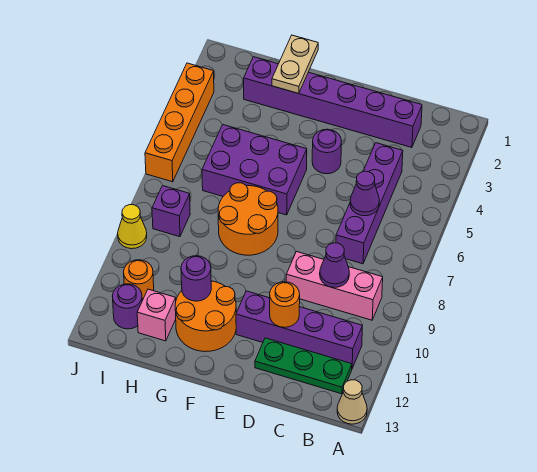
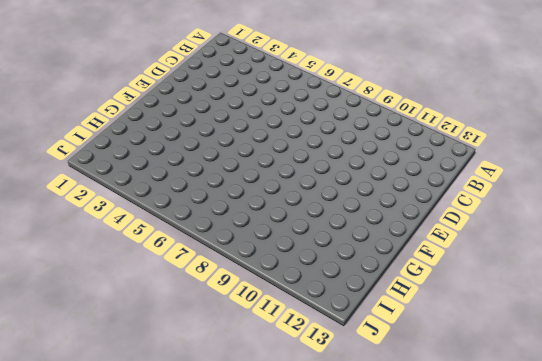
none -> tan 1x1 cone [337,380,367,424]
none -> pink 1x3 brick [286,252,383,320]
none -> purple 1x4 brick [236,291,362,368]

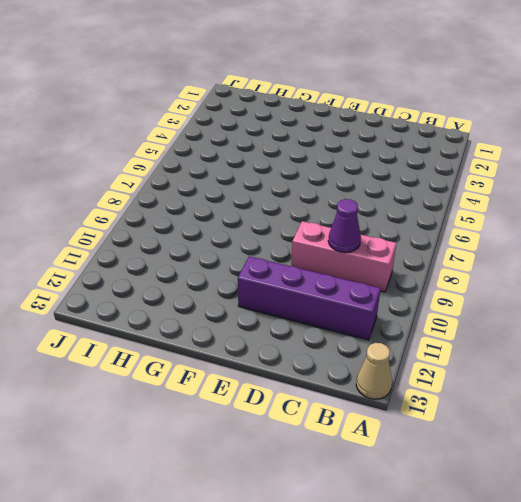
none -> green 1x3 plate [255,338,352,394]
none -> purple 1x6 brick [244,57,422,148]
none -> purple 1x4 brick [336,143,403,264]

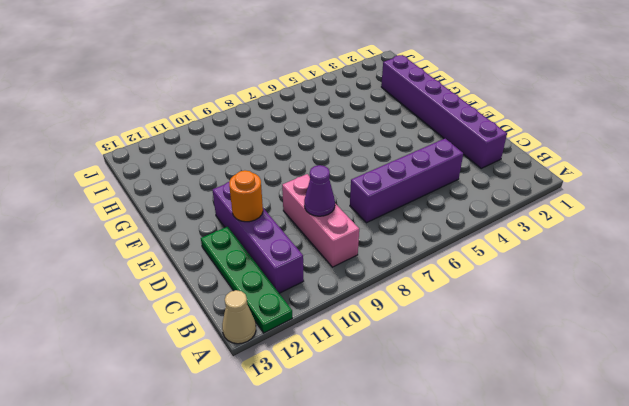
green 1x4 plate [201,227,292,333] -> green 1x3 plate [255,338,352,394]
none -> purple 1x1 round brick [312,129,341,174]
none -> purple 2x3 brick [202,125,307,215]
none -> orange 2x2 round brick [218,183,278,255]

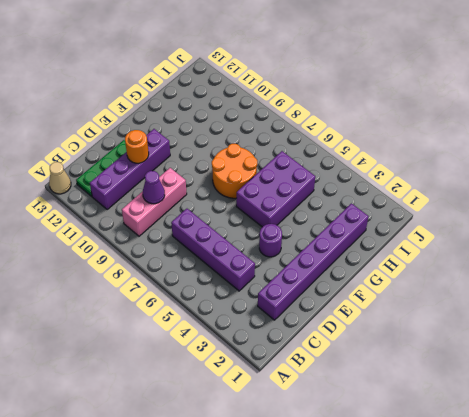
none -> orange 2x2 round brick [175,281,236,352]
none -> pink 1x1 brick [137,289,176,341]
none -> purple 1x1 brick [152,186,190,237]

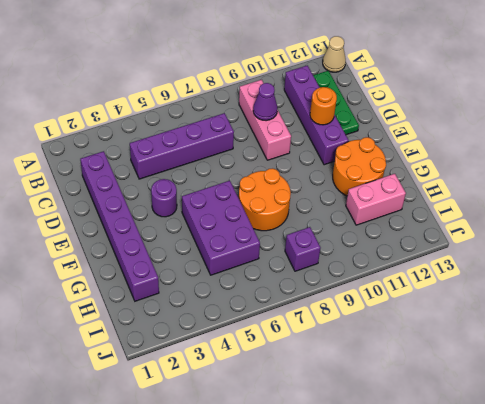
pink 1x2 brick [346,174,406,225] -> pink 1x1 brick [137,289,176,341]
none -> orange 1x1 round brick [124,260,154,300]
none -> purple 1x1 round brick [113,284,142,329]
none -> orange 1x4 brick [145,63,214,182]

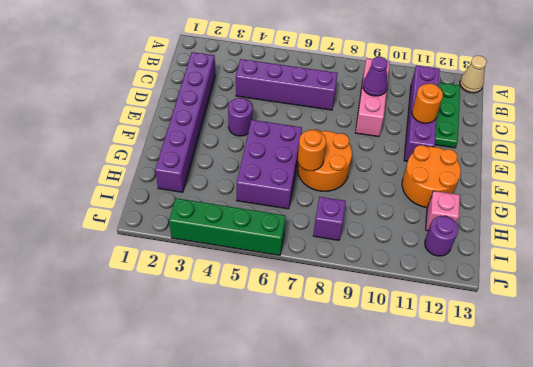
orange 1x1 round brick [298,130,326,171] -> orange 1x1 round brick moved to [124,260,154,300]
green 1x4 brick [169,198,286,255] -> orange 1x4 brick [145,63,214,182]
none -> yellow 1x1 cone [118,205,147,249]
none -> purple 1x1 cone [350,171,379,216]
none -> tan 1x2 plate [272,35,318,94]

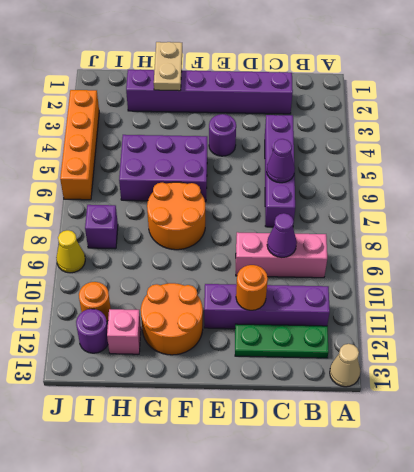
none -> purple 1x1 round brick [181,256,211,301]

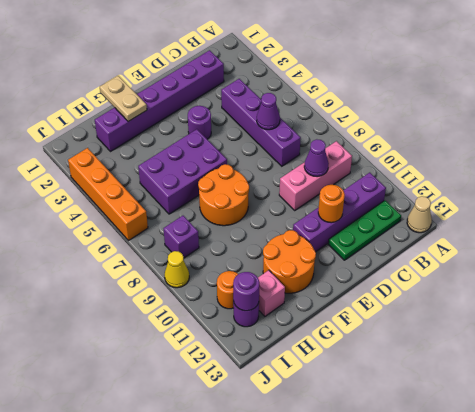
purple 1x1 round brick [233,272,259,311] -> purple 1x1 round brick moved to [181,256,211,301]

